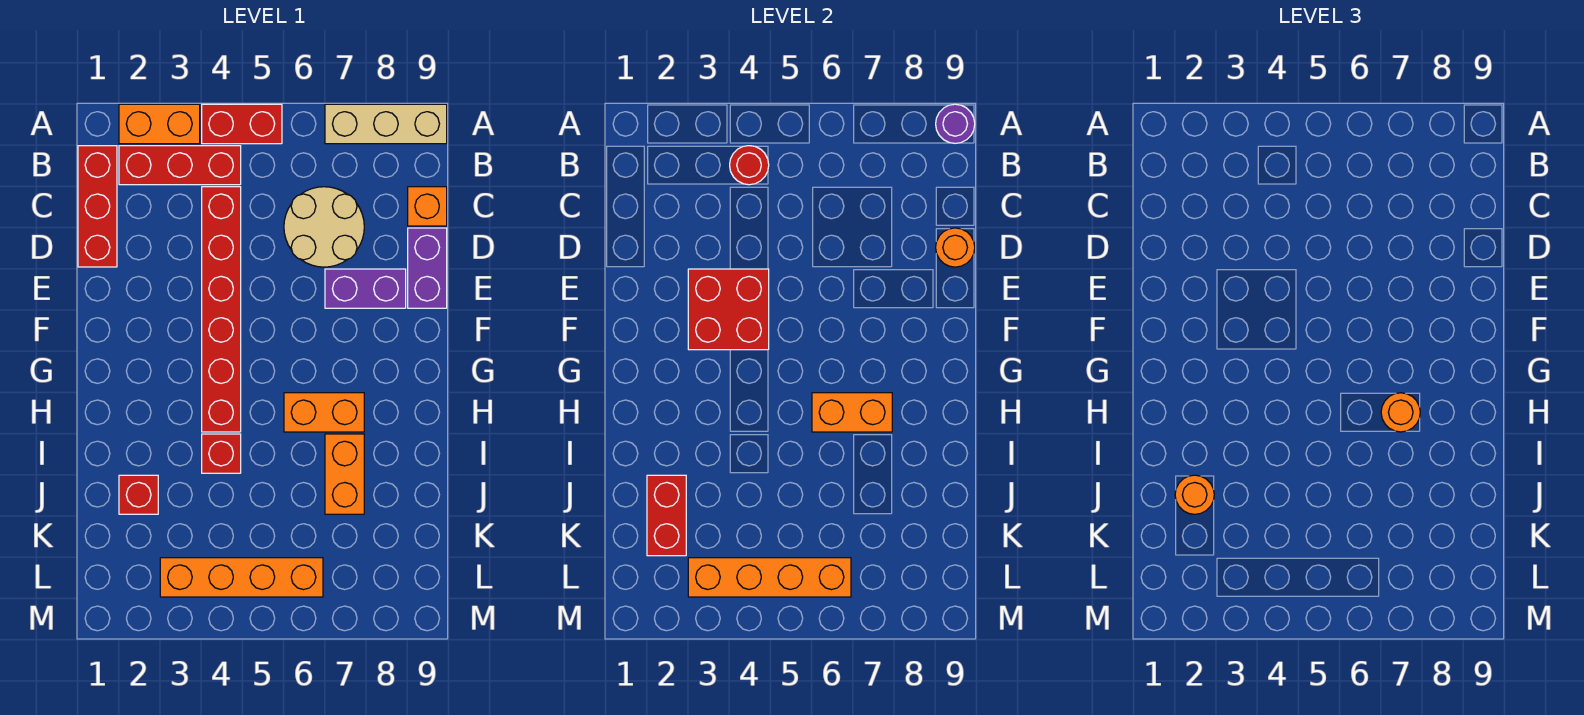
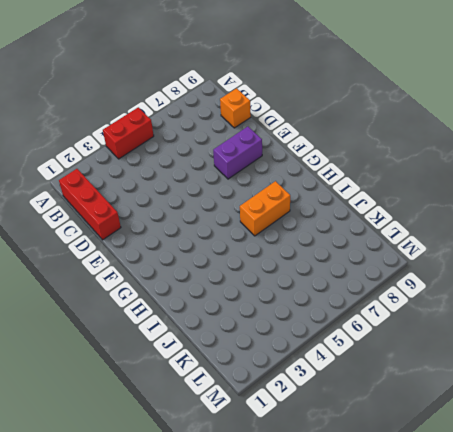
none -> orange 1x2 brick [119,104,200,144]
none -> tan 1x3 brick [325,104,447,144]
none -> red 1x3 brick [119,146,241,185]

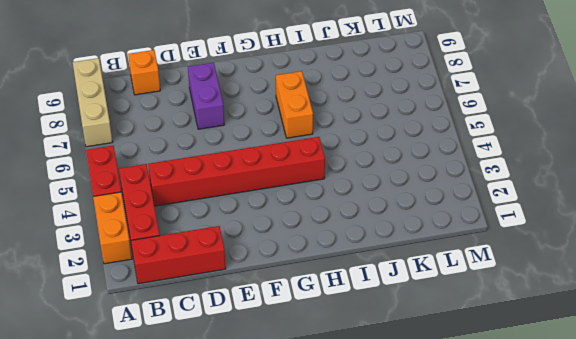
none -> tan 2x2 round brick [284,187,364,267]
none -> purple 1x2 brick [408,228,447,308]
none -> red 1x1 brick [202,434,241,473]

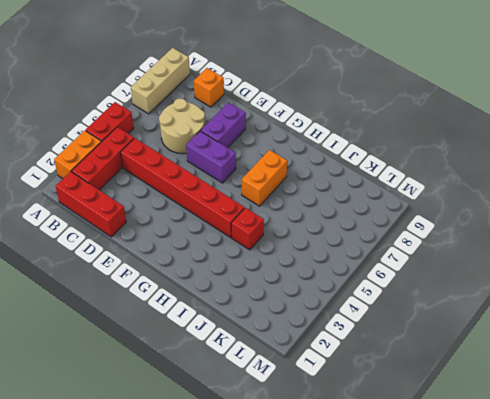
purple 1x2 brick [186,131,236,183] -> purple 1x2 brick moved to [408,228,447,308]
none -> orange 1x2 brick [325,434,364,514]
none -> red 1x1 brick [119,475,158,514]
none -> orange 1x4 brick [160,558,323,597]

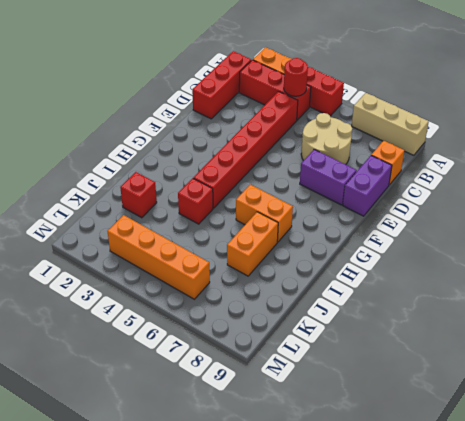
none -> purple 1x1 round brick [936,104,975,143]
none -> orange 1x1 round brick [936,228,975,267]
none -> red 2x2 brick [688,269,769,350]

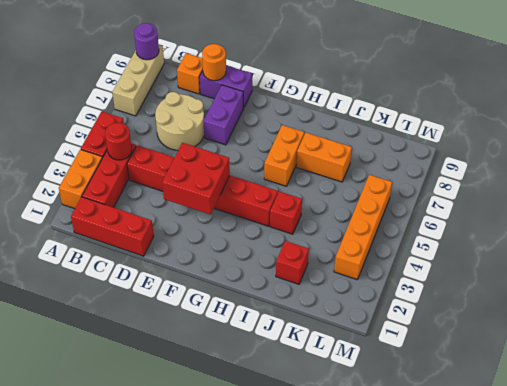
none -> orange 1x2 brick [812,393,892,432]
none -> red 1x2 brick [647,475,686,556]
none -> orange 1x4 brick [688,558,851,597]

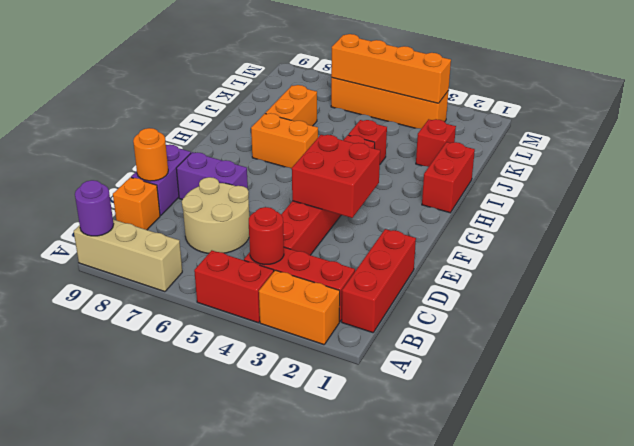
red 1x2 brick [422,142,475,213] -> red 1x2 brick moved to [647,475,686,556]
none -> orange 1x2 brick [812,393,892,432]
none -> orange 1x1 round brick [1381,393,1420,432]
none -> orange 1x1 round brick [1175,475,1214,514]

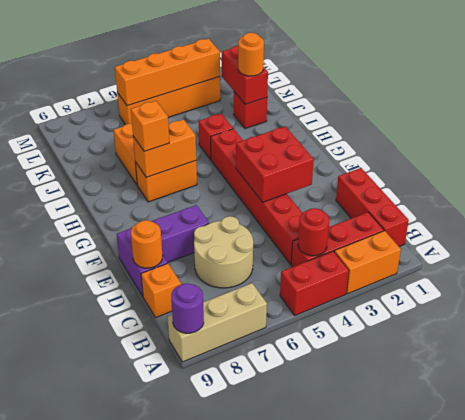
orange 1x1 brick [131,101,169,151] -> orange 1x1 round brick [1381,393,1420,432]

